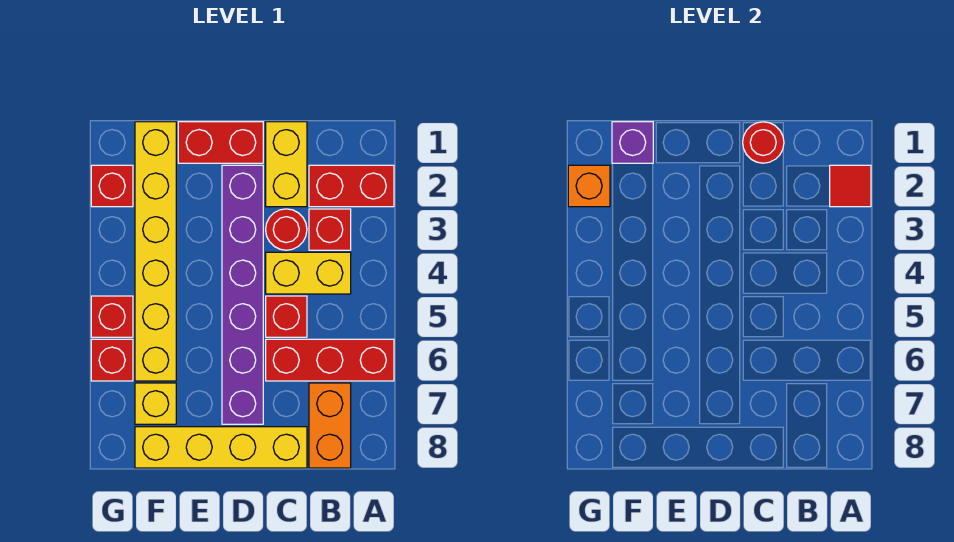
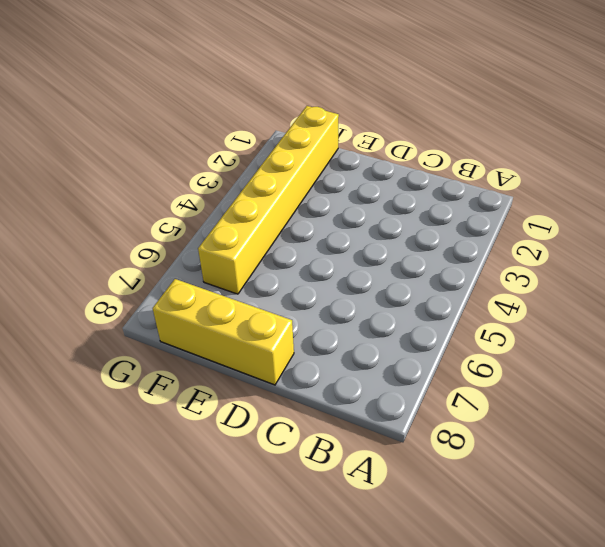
yellow 1x3 brick [153,279,294,385] -> yellow 1x4 brick [135,427,307,468]
none -> red 1x2 brick [309,165,394,207]
none -> red 1x3 brick [266,339,394,381]
none -> red 1x1 brick [309,209,351,250]

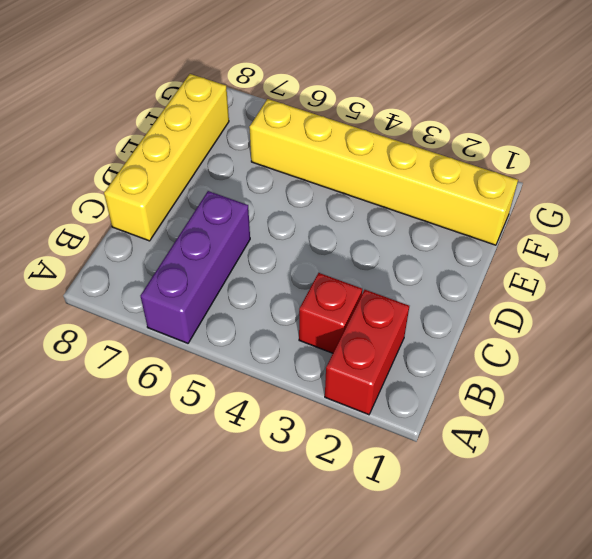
purple 1x3 brick [140,191,250,343] -> red 1x3 brick [266,339,394,381]
none -> yellow 1x2 brick [266,252,351,294]
none -> orange 1x2 brick [309,383,351,468]
none -> yellow 1x2 brick [266,122,307,207]

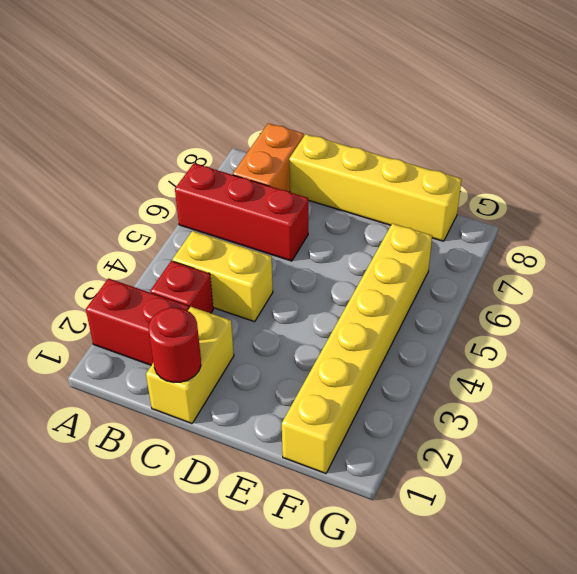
none -> red 1x1 round brick [266,209,307,250]
none -> red 1x1 brick [266,296,307,337]
none -> red 1x2 brick [178,122,263,163]

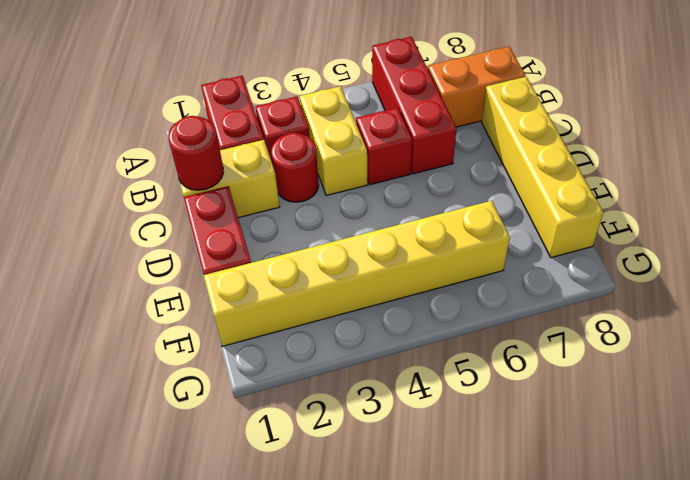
none -> purple 1x6 brick [222,165,263,424]
none -> yellow 1x1 brick [135,383,176,424]
none -> red 1x1 brick [91,165,133,207]

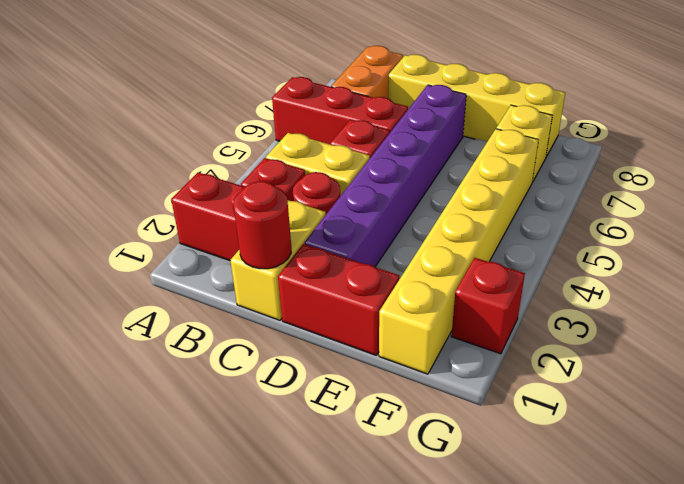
none -> red 1x1 brick [91,296,133,337]
none -> red 1x1 brick [91,339,133,381]
none -> red 1x1 tile [830,165,871,207]

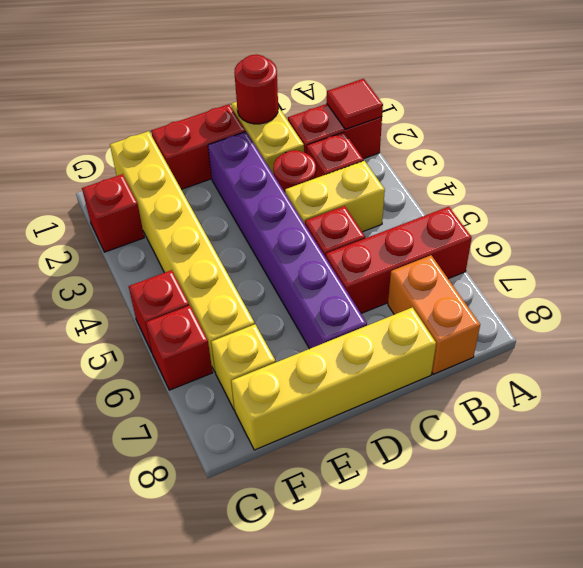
none -> purple 1x1 brick [612,122,653,163]
none -> orange 1x1 brick [568,165,610,207]

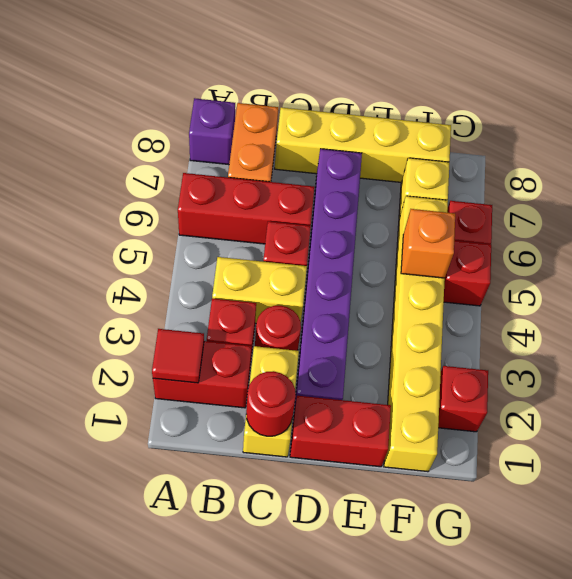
purple 1x1 brick [189,98,235,165] -> purple 1x1 brick moved to [612,122,653,163]
orange 1x1 brick [401,209,455,278] -> orange 1x1 brick moved to [568,165,610,207]

